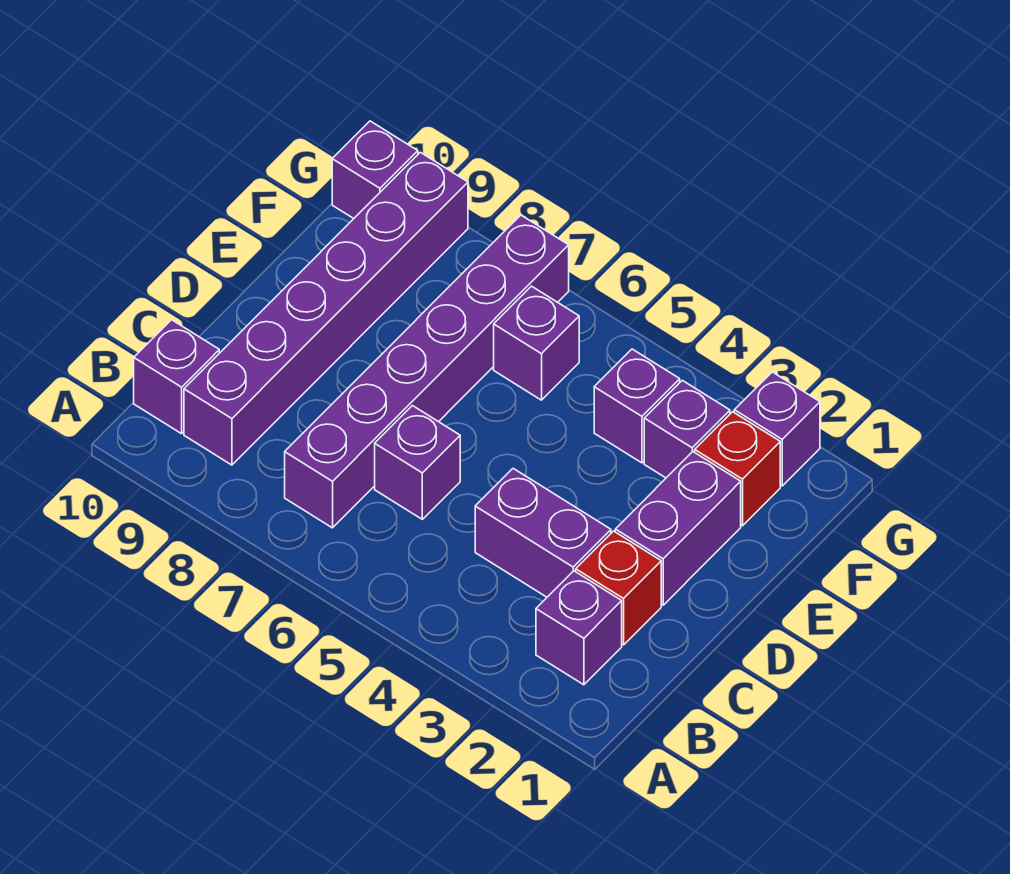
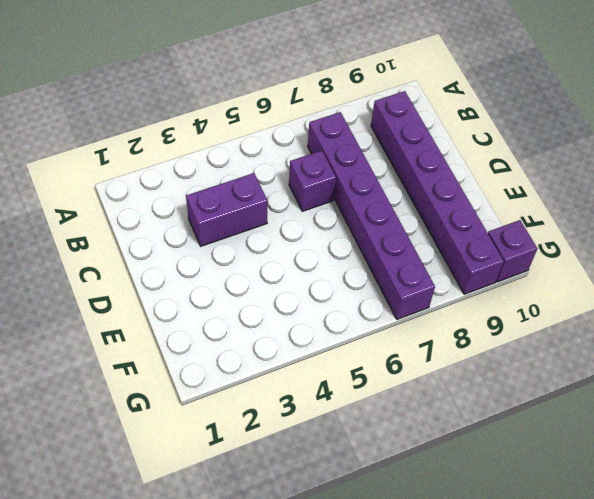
none -> purple 1x1 brick [536,571,622,685]
none -> purple 1x1 brick [134,320,219,434]
none -> red 1x1 brick [576,531,661,645]

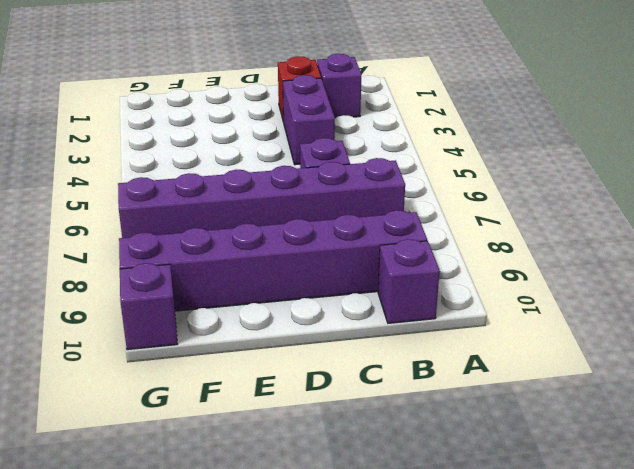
none -> purple 1x2 brick [615,452,741,605]
none -> red 1x1 brick [695,412,780,526]
none -> purple 1x1 brick [644,380,730,478]

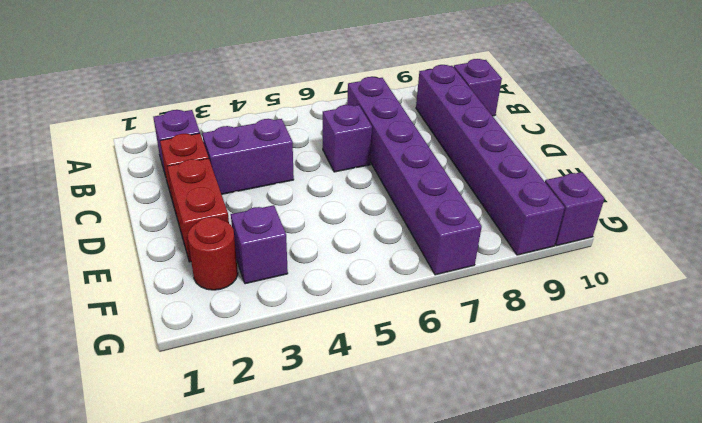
red 1x2 brick [167,158,229,262] -> purple 1x2 brick [615,452,741,605]
red 1x1 round brick [188,217,238,290] -> red 1x1 brick [695,412,780,526]
none -> purple 1x1 brick [594,349,680,463]
none -> purple 1x1 brick [494,286,579,400]
none -> purple 1x1 brick [734,372,820,486]

